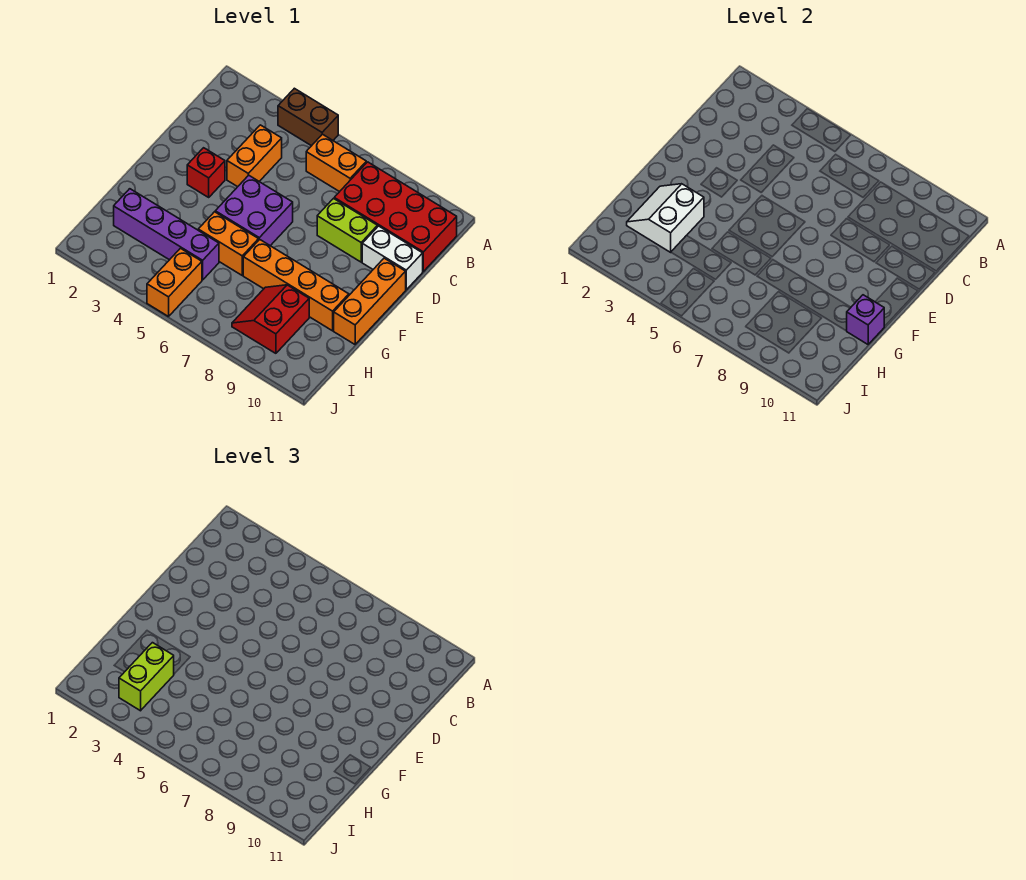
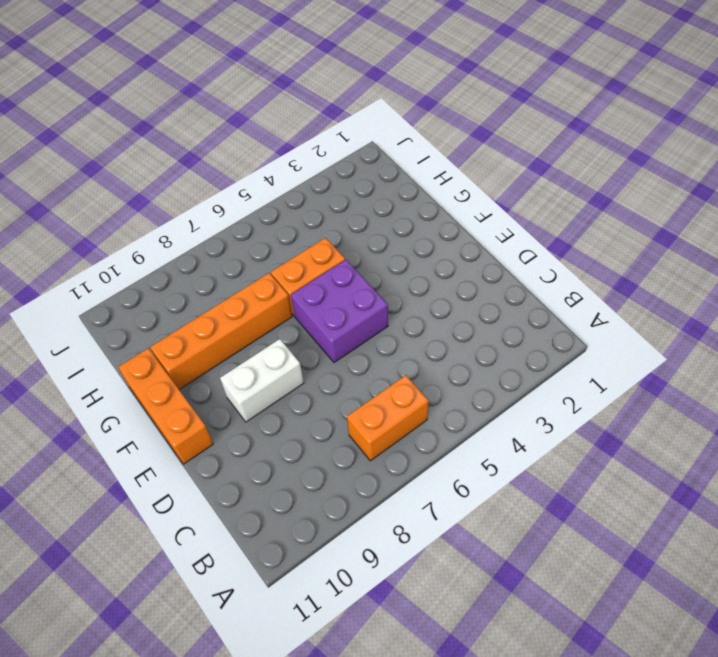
white 1x2 brick [220,339,304,422] -> white 1x2 brick moved to [362,226,423,290]
none -> brown 1x2 brick [278,88,338,146]
none -> red 2x4 brick [334,162,457,271]
none -> orange 1x2 brick [227,125,282,187]

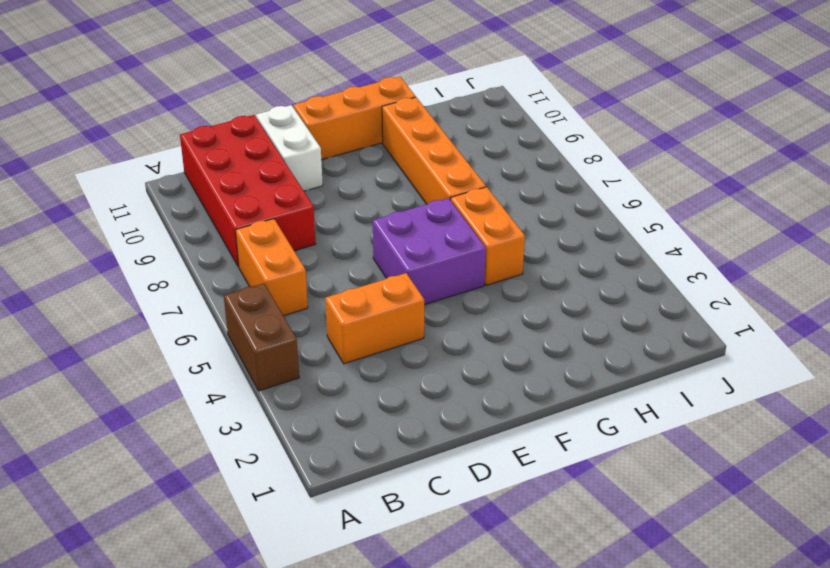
none -> lime 1x2 brick [317,199,377,262]
none -> red 1x1 brick [187,148,225,197]
none -> purple 1x4 brick [114,189,219,280]

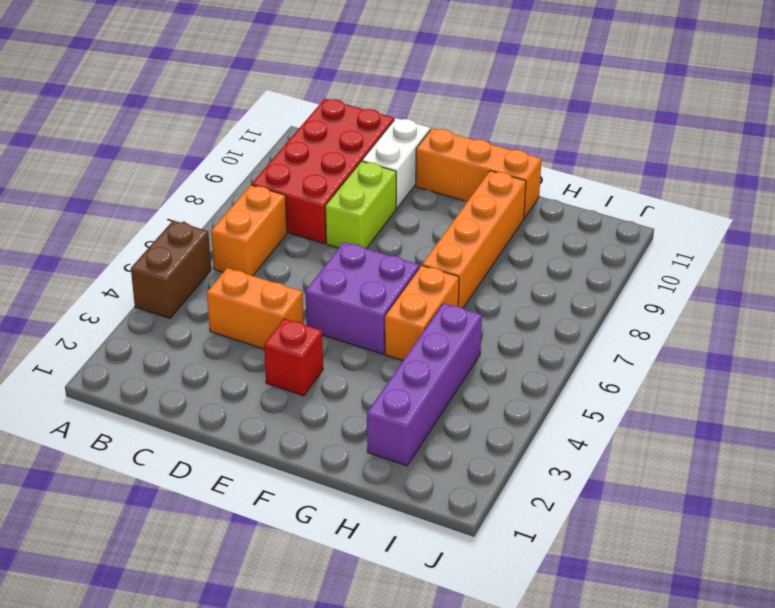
none -> red 2x2 slope [232,285,309,353]
none -> orange 1x2 brick [147,248,202,317]
none -> white 2x2 slope [627,184,704,252]

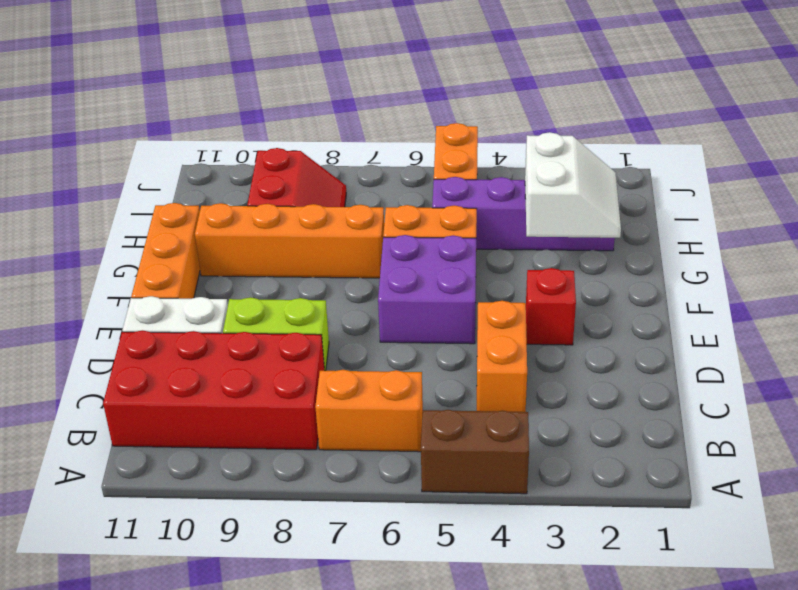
none -> purple 1x1 brick [847,295,884,344]
none -> lime 1x2 brick [119,643,174,711]

